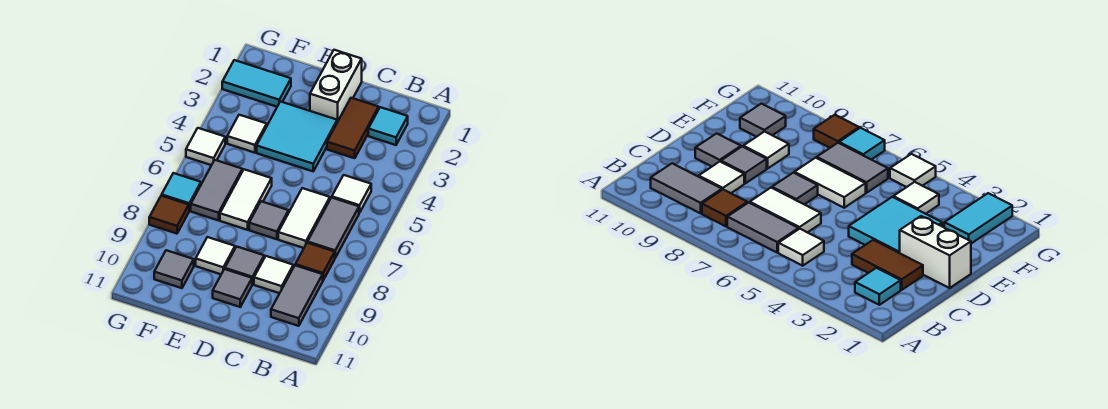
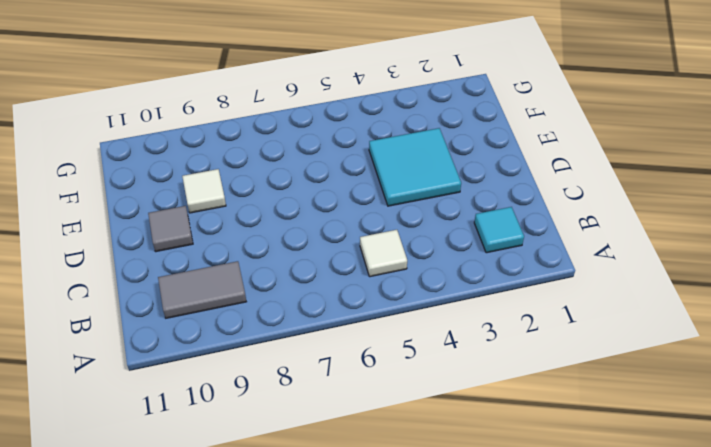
none -> grey 1x2 tile [308,198,359,258]
none -> brown 1x1 tile [295,243,335,280]
none -> brown 1x2 tile [327,98,379,158]

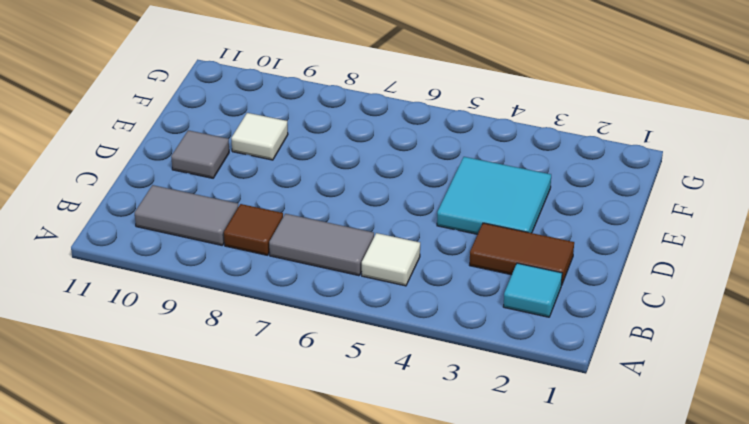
none -> white 1x2 tile [278,188,330,248]
none -> white 1x1 tile [254,256,293,293]
none -> white 1x2 brick [310,50,362,122]

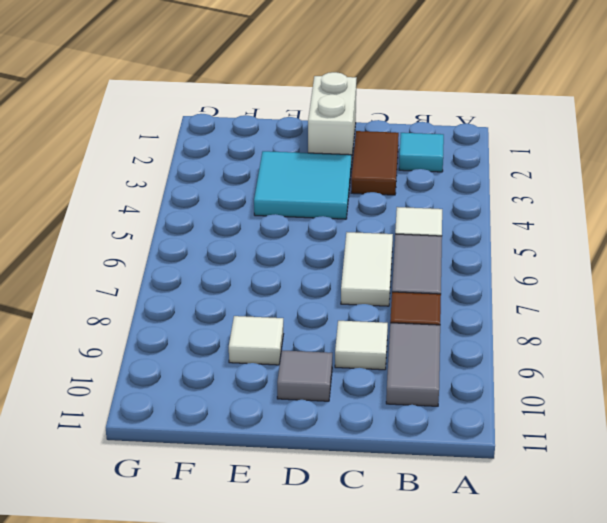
none -> grey 1x1 tile [249,201,289,239]
none -> grey 1x1 tile [225,247,264,284]
none -> white 1x2 tile [220,169,272,230]

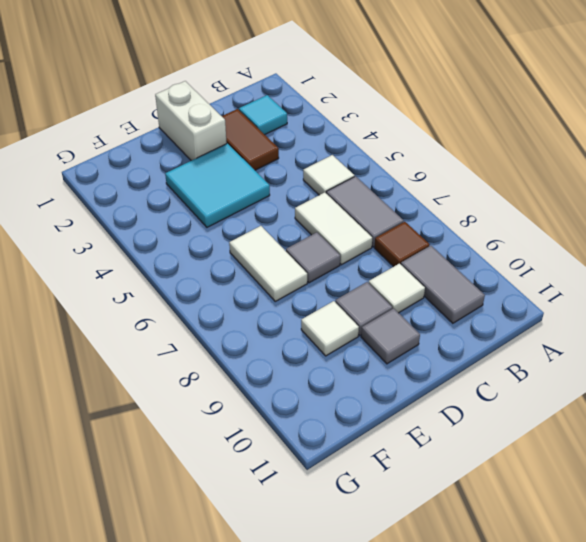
none -> cyan 1x2 tile [222,60,291,107]
none -> white 1x1 tile [227,115,267,153]
none -> grey 1x2 tile [191,160,242,220]

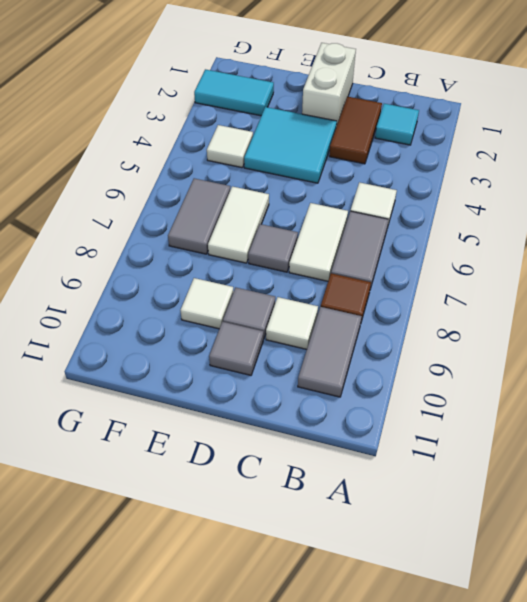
none -> grey 1x1 tile [154,250,194,288]
none -> white 1x1 tile [186,128,225,165]
none -> cyan 1x1 tile [162,173,201,211]

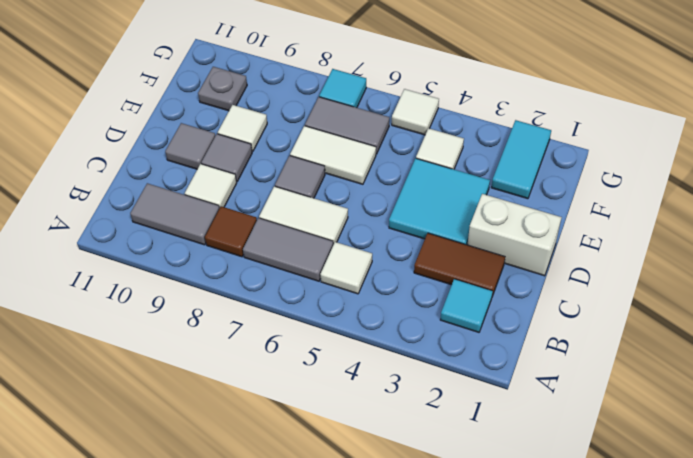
grey 1x1 plate [198,67,247,111] -> grey 1x1 tile [154,250,194,288]
none -> brown 1x1 tile [149,196,189,234]

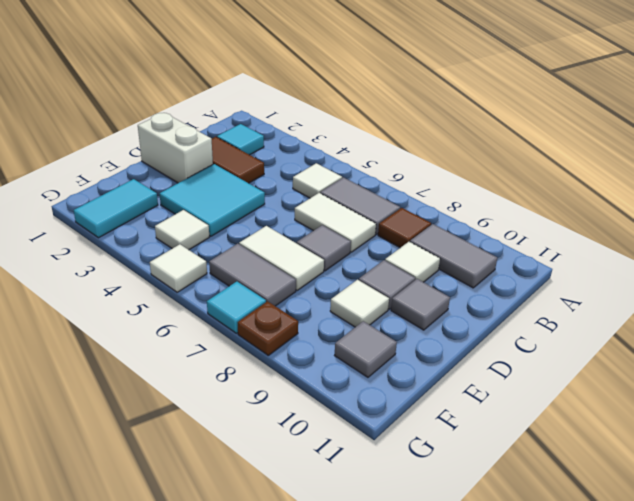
brown 1x1 plate [238,301,298,355] -> brown 1x1 tile [149,196,189,234]

